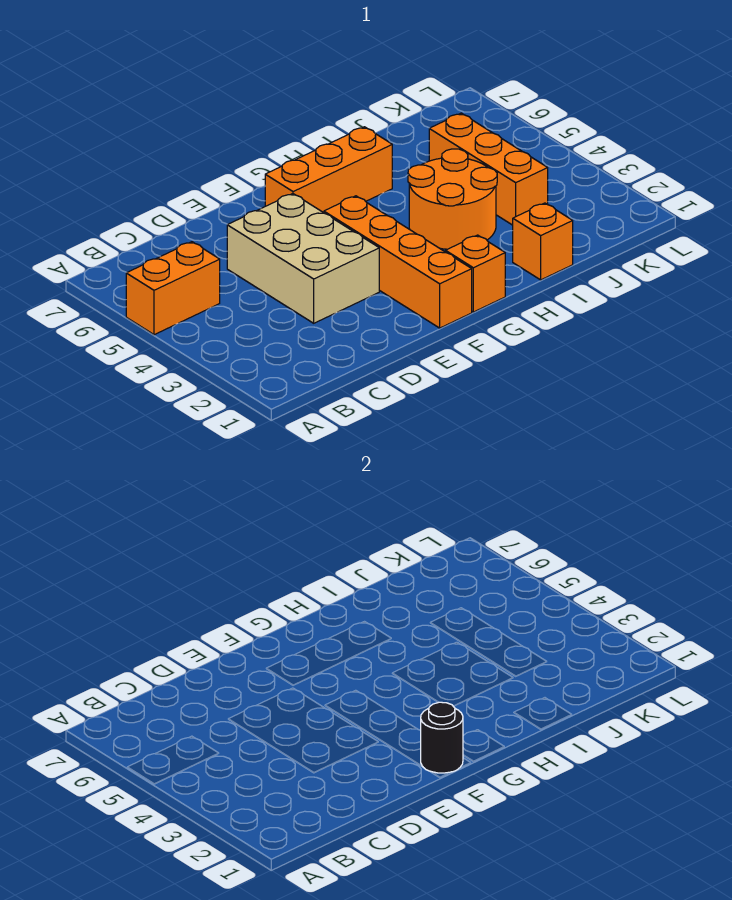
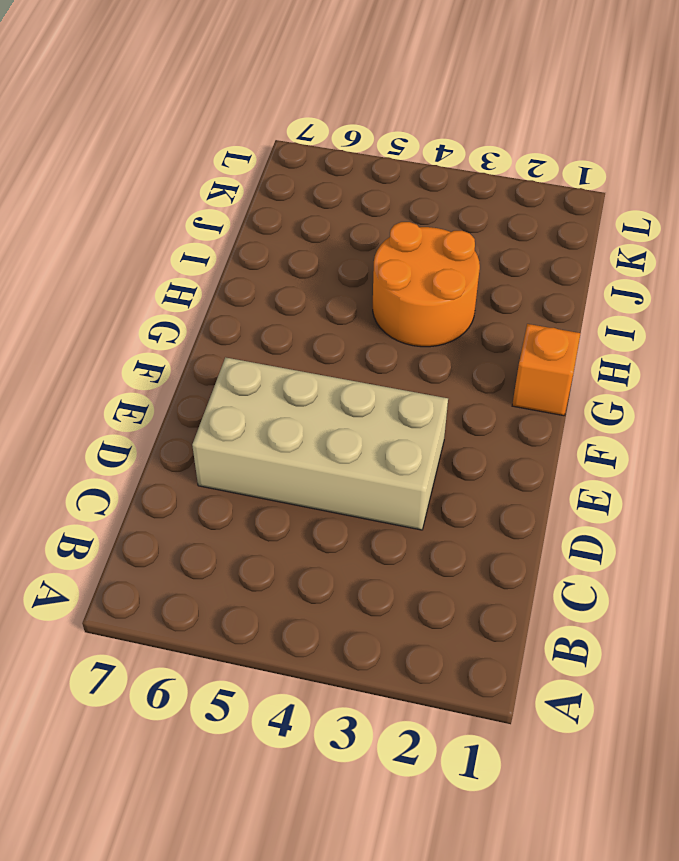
tan 2x4 brick [192,357,448,530] -> tan 2x3 brick [227,194,379,323]
none -> orange 1x2 brick [126,242,220,335]
none -> orange 1x4 brick [324,196,472,328]

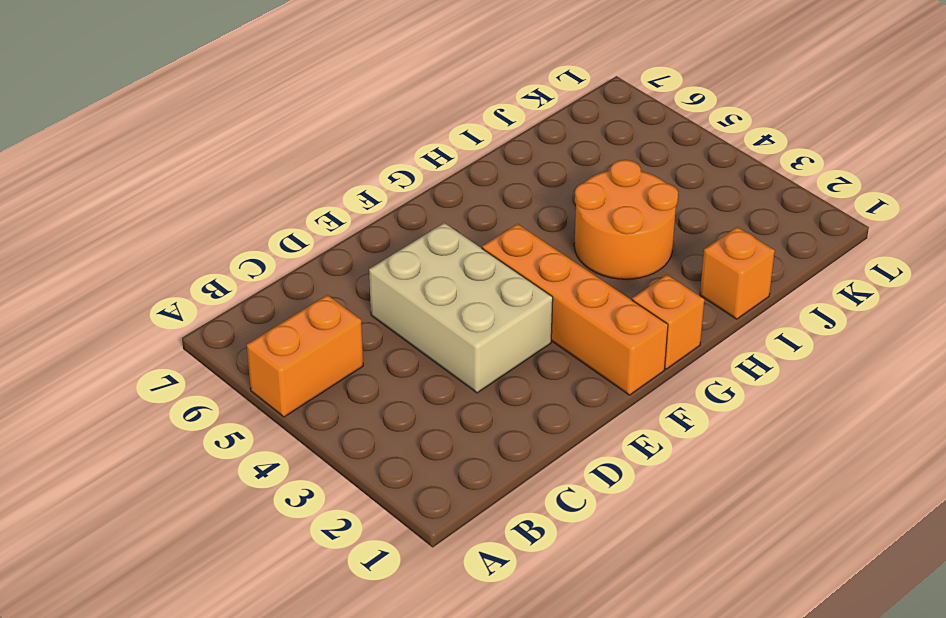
none -> orange 1x3 brick [265,127,392,213]
none -> orange 1x3 brick [429,113,548,225]

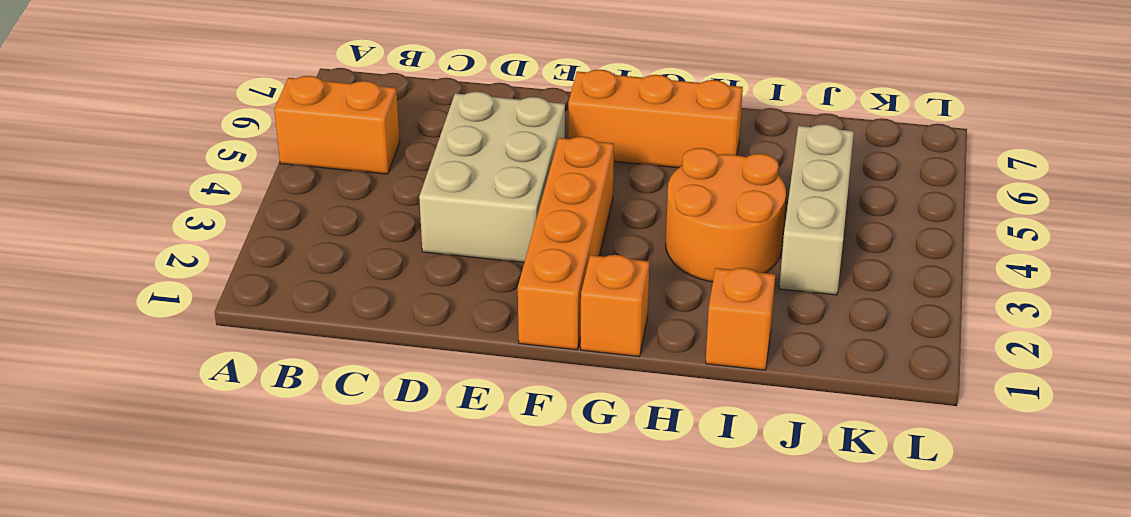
tan 1x3 brick [779,124,854,295] -> orange 1x3 brick [429,113,548,225]
none -> black 1x1 round brick [421,702,463,773]

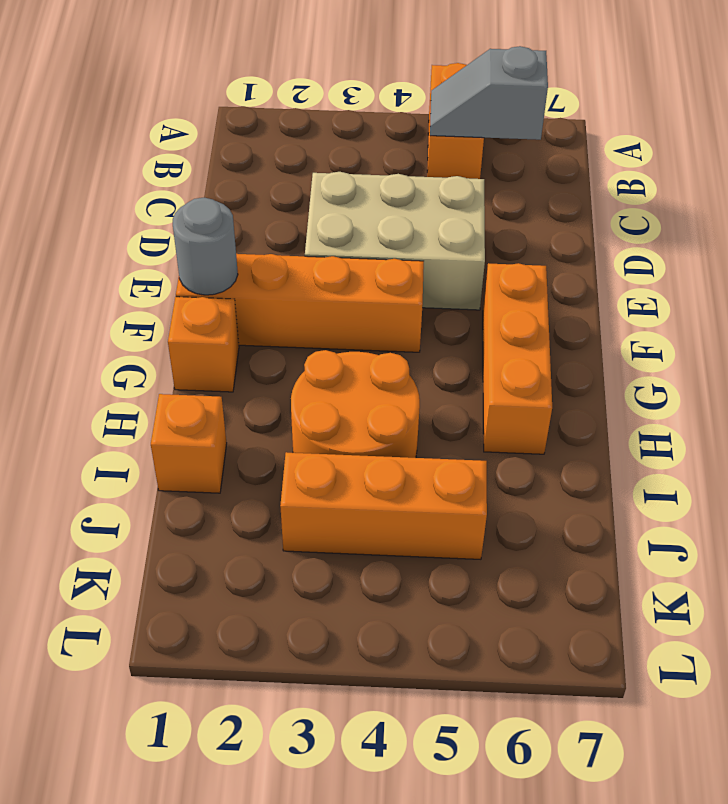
grey 1x2 slope [430,46,548,140] -> none
grey 1x1 round brick [173,198,238,295] -> black 1x1 round brick [421,702,463,773]

